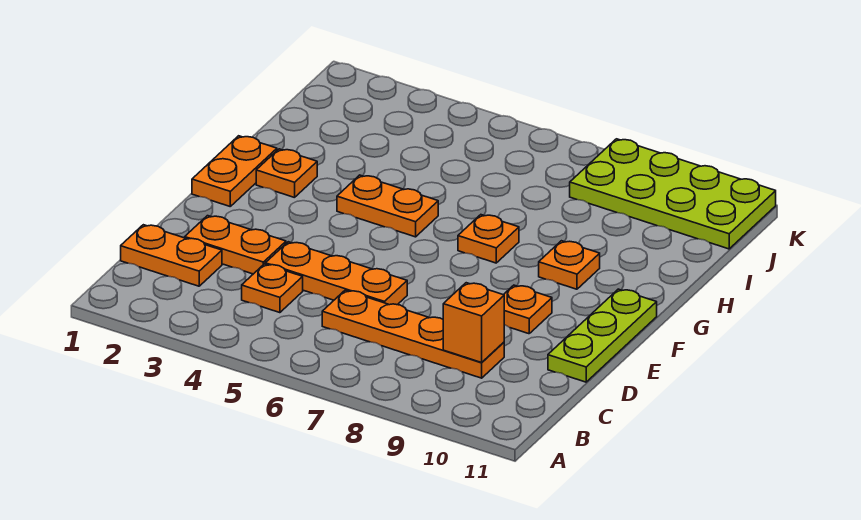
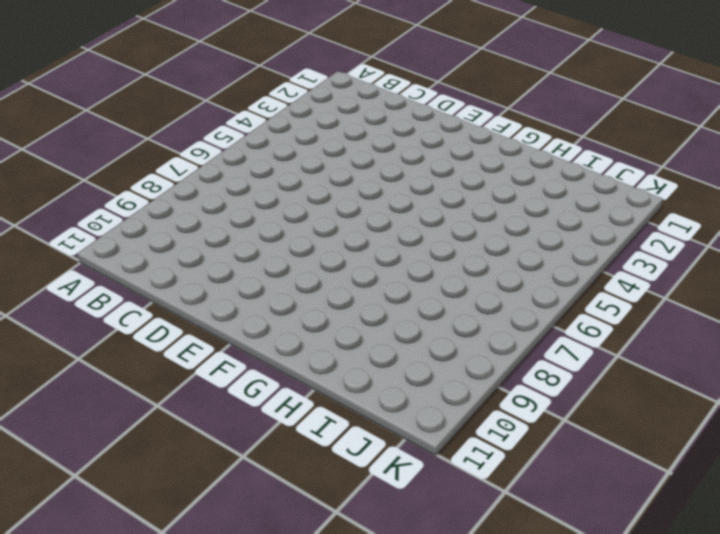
none -> orange 1x2 plate [121,225,222,286]
none -> orange 1x1 plate [242,264,303,313]
none -> orange 1x4 plate [322,290,504,378]

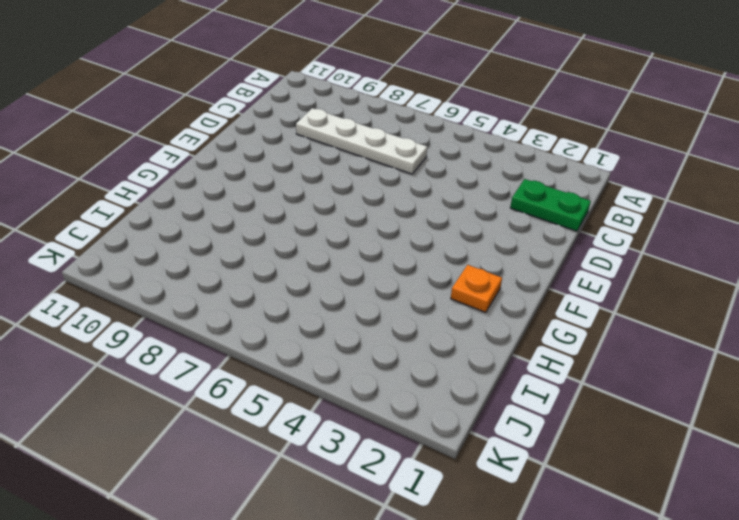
green 1x2 plate [510,179,591,231] -> orange 1x2 plate [121,225,222,286]
white 1x4 plate [296,108,427,174] -> orange 1x4 plate [322,290,504,378]
none -> orange 1x1 plate [242,264,303,313]
none -> orange 1x2 plate [185,216,286,274]
none -> orange 1x3 plate [265,242,407,305]

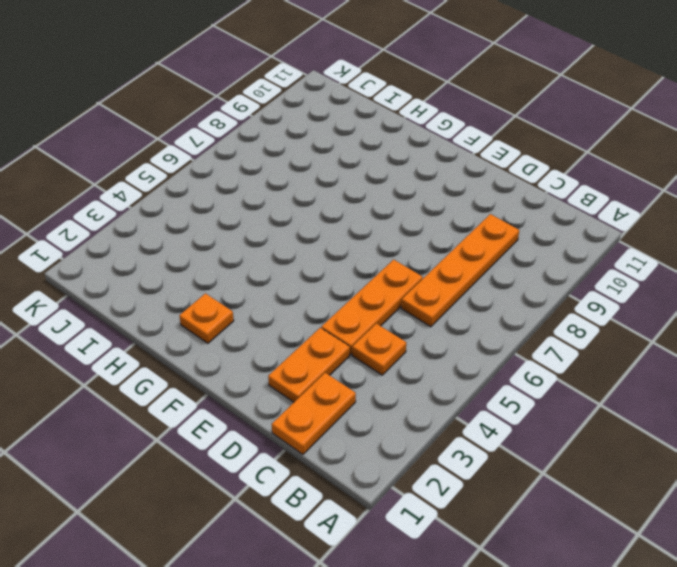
none -> lime 1x3 plate [548,289,657,382]
none -> orange 1x1 plate [504,285,552,334]
none -> orange 1x2 plate [192,136,277,206]

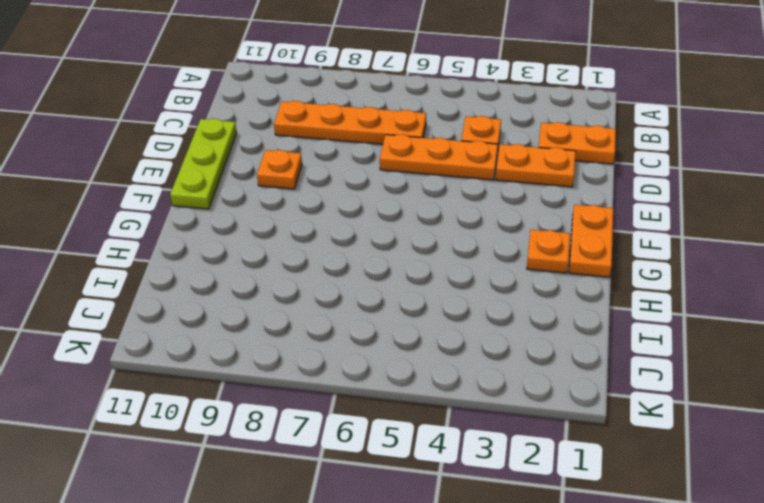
none -> orange 1x2 plate [337,175,438,237]
none -> orange 1x1 plate [458,215,519,263]
none -> orange 1x1 plate [539,241,600,289]

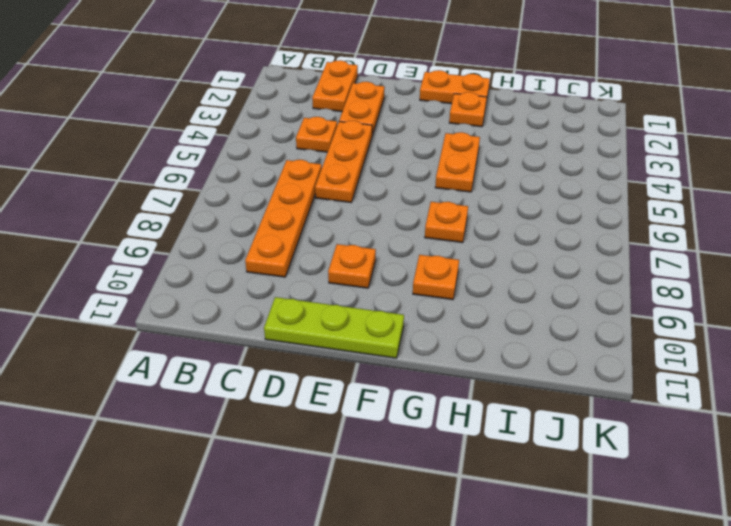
none -> lime 2x4 plate [570,139,776,249]
none -> orange 1x1 brick [443,283,504,362]

